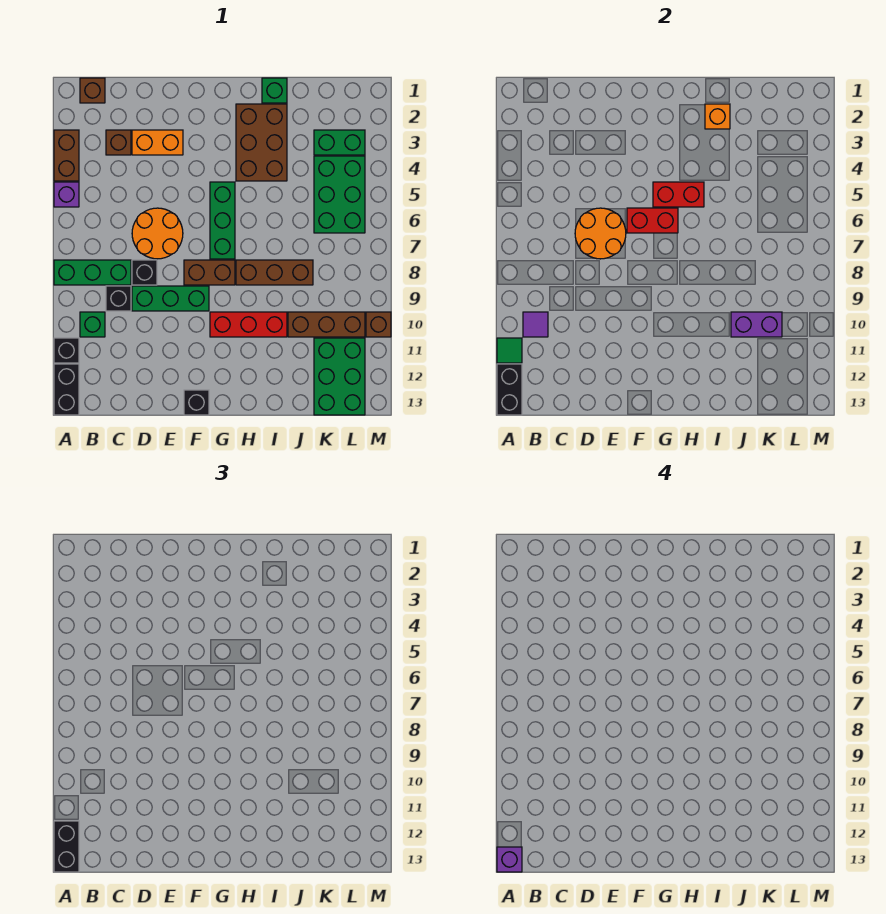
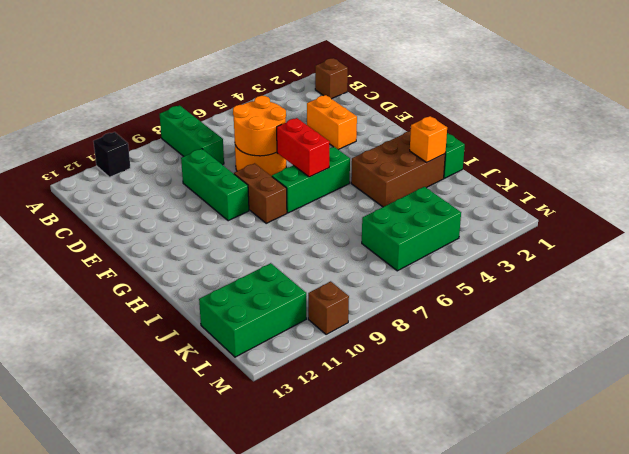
none -> brown 1x2 brick [54,130,79,181]
none -> purple 1x1 brick [54,182,79,207]
none -> black 1x2 brick [54,364,79,415]
none -> green 1x1 brick [80,312,105,337]

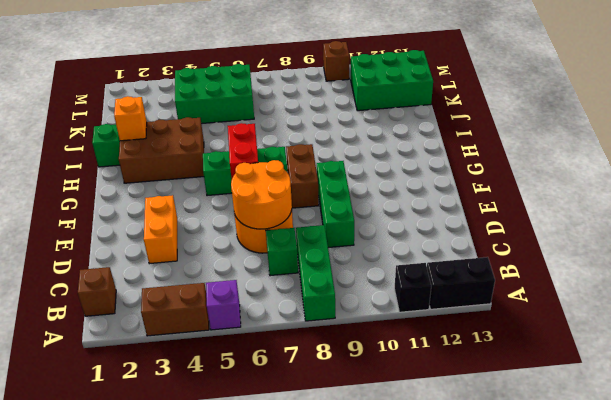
green 1x1 brick [266,228,298,276] -> green 1x1 brick moved to [80,312,105,337]
none -> brown 1x1 brick [106,130,131,155]
none -> black 1x1 brick [106,286,131,311]
none -> black 1x1 brick [132,260,157,285]
none -> black 1x1 brick [184,390,209,415]

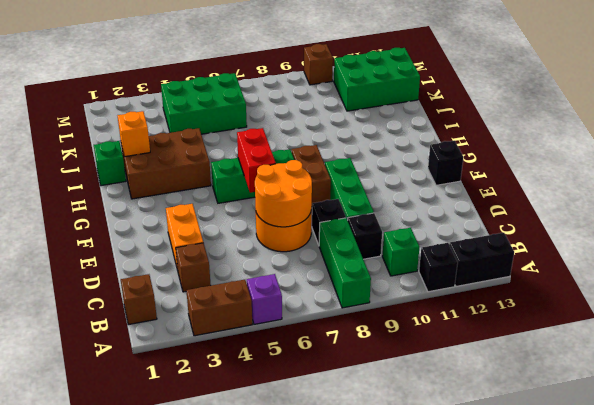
none -> red 1x3 brick [210,312,287,337]
none -> brown 1x3 brick [236,260,313,285]
none -> brown 1x3 brick [288,312,365,337]
none -> green 1x2 brick [314,130,365,155]

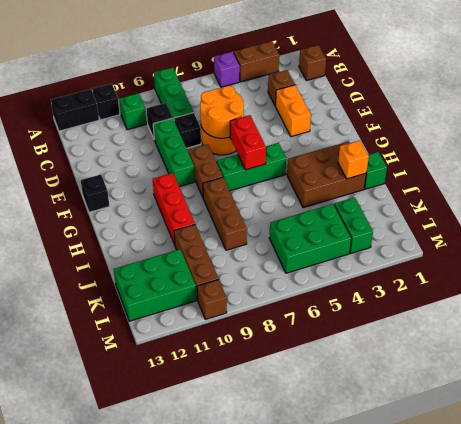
none -> green 1x1 tile [497,338,522,363]
none -> black 1x2 brick [497,364,522,415]
none -> purple 1x1 tile [523,312,548,337]
none -> red 1x2 brick [653,182,704,207]

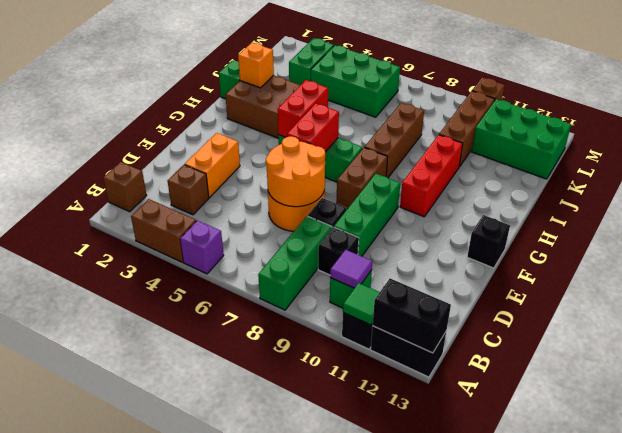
none -> purple 1x2 brick [731,312,782,337]
none -> black 1x2 brick [54,821,79,872]
none -> purple 1x1 brick [497,847,522,872]

